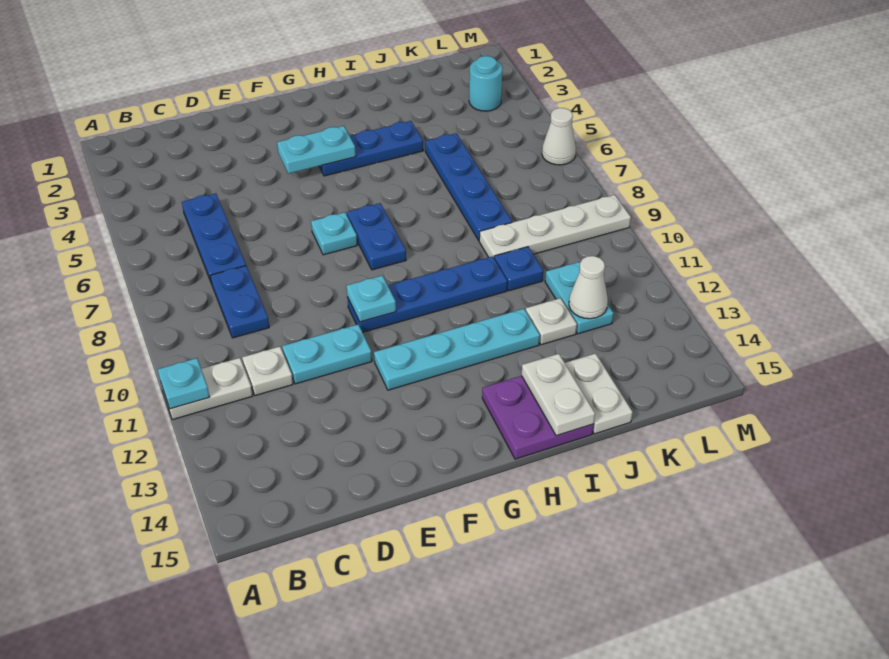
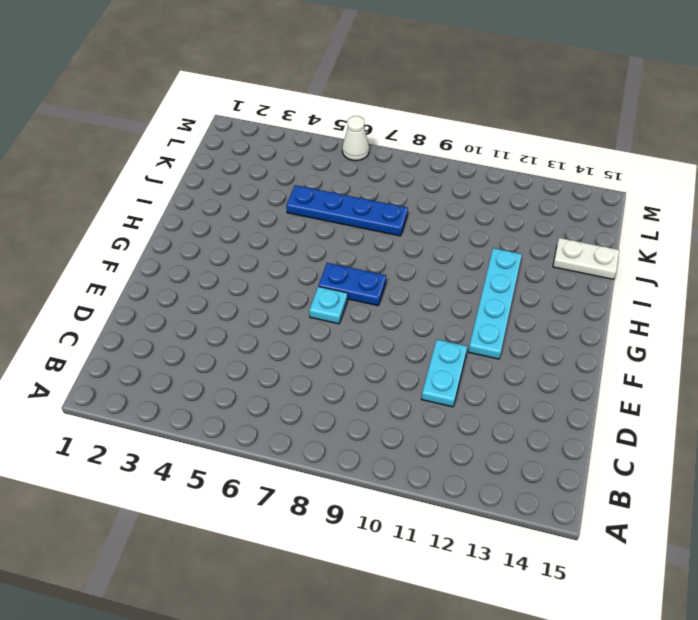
none -> white 1x2 plate [161,358,253,420]
none -> blue 1x3 plate [182,193,246,282]
none -> blue 1x2 plate [210,266,269,338]

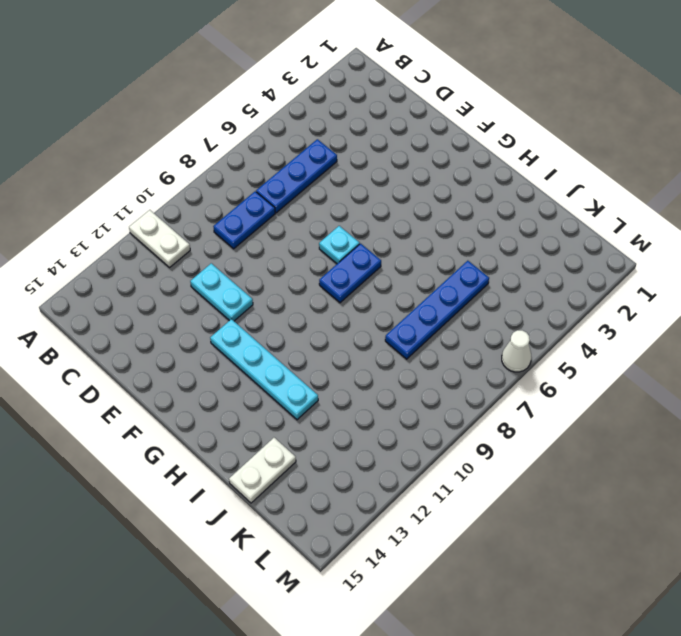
none -> white 1x1 plate [242,347,293,396]
none -> blue 1x4 plate [347,256,507,332]
none -> blue 1x3 plate [319,121,423,176]

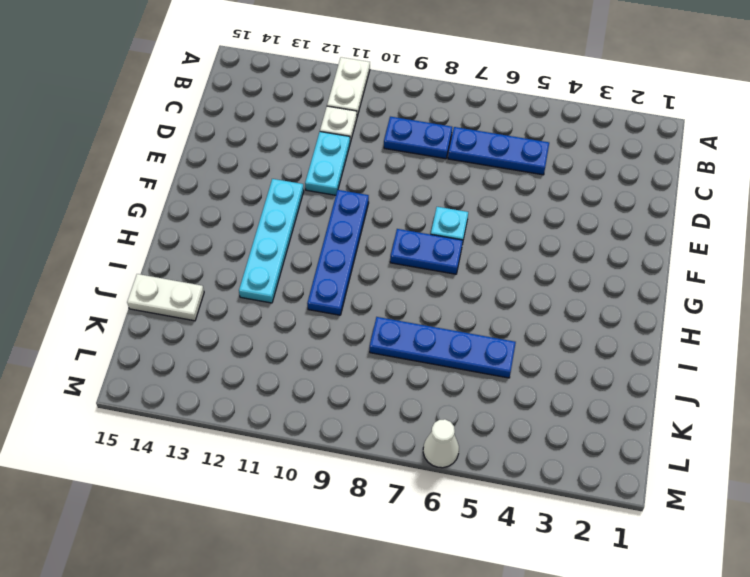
none -> blue 1x3 plate [319,121,423,176]
none -> purple 2x2 plate [482,376,594,459]
none -> white 1x4 plate [479,195,631,257]

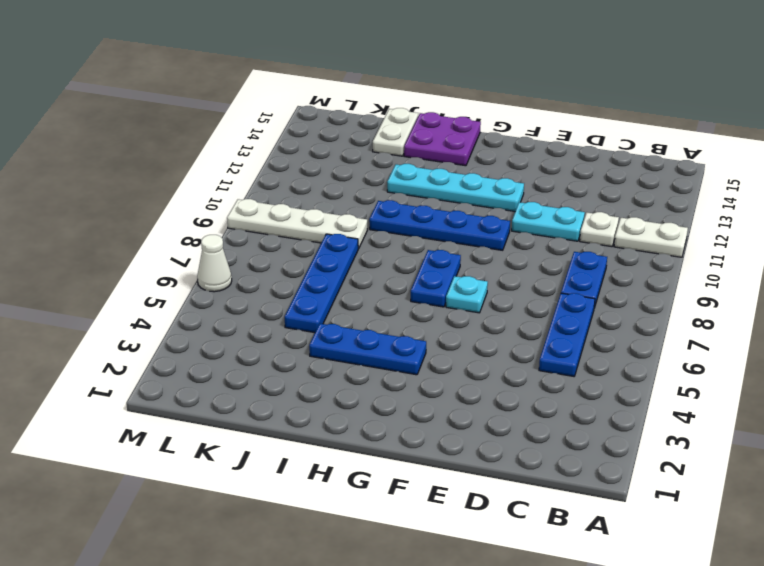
none -> blue 1x1 plate [494,247,543,291]
none -> white 1x1 plate [526,298,577,345]
none -> cyan 1x2 plate [545,262,614,334]

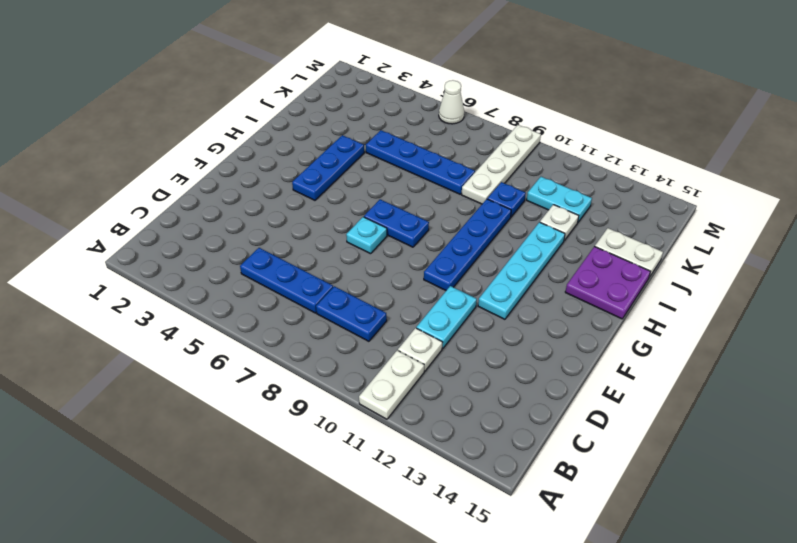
none -> cyan 1x1 round brick [469,56,503,111]
none -> cyan 1x1 plate [158,358,209,409]
none -> cyan 1x2 plate [277,126,356,174]

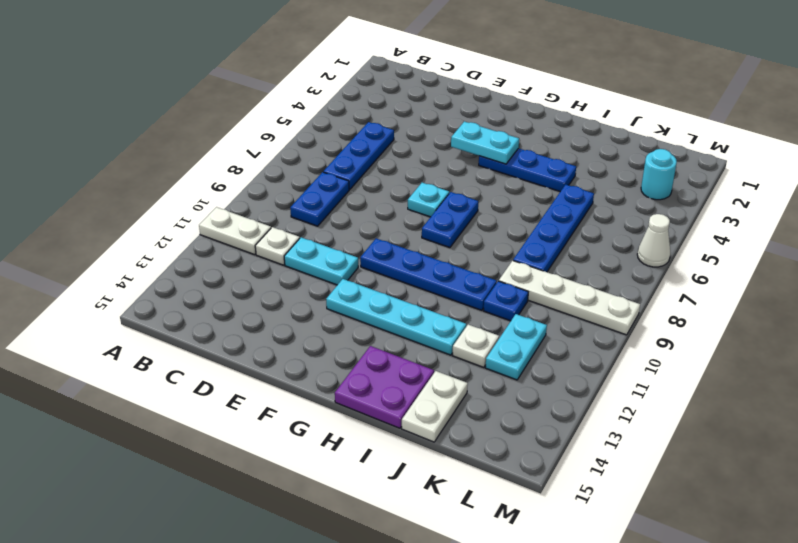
none -> cyan 1x1 plate [158,358,209,409]
none -> cyan 1x1 plate [347,276,396,322]
none -> white 1x2 plate [522,354,595,436]

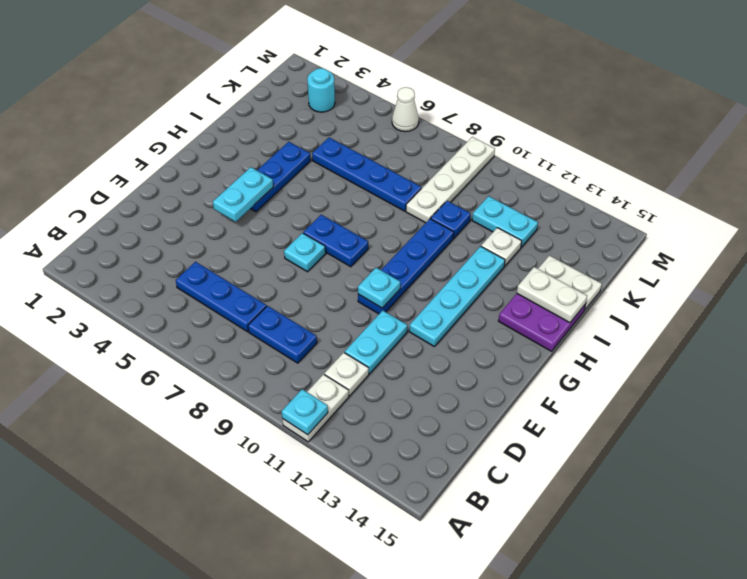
none -> white 1x1 cone [569,256,608,319]

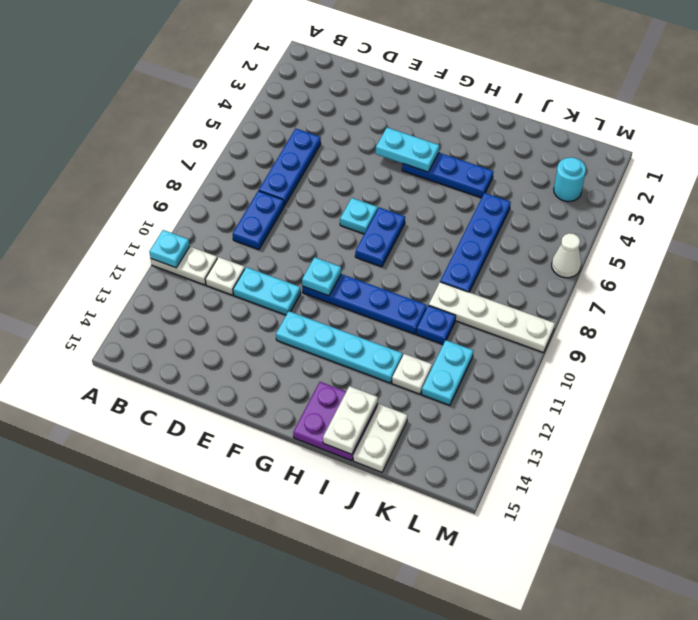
none -> white 1x1 cone [569,256,608,319]

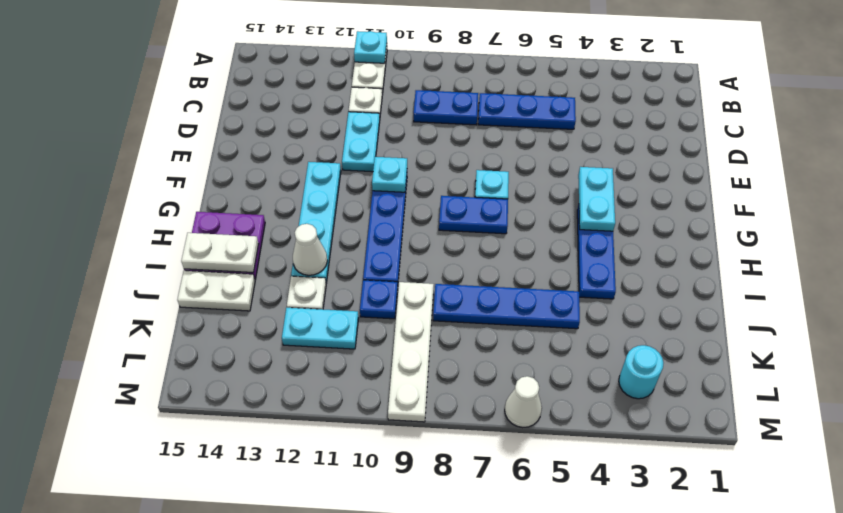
white 1x1 cone [293,224,327,275] -> white 1x1 cone moved to [569,256,608,319]

